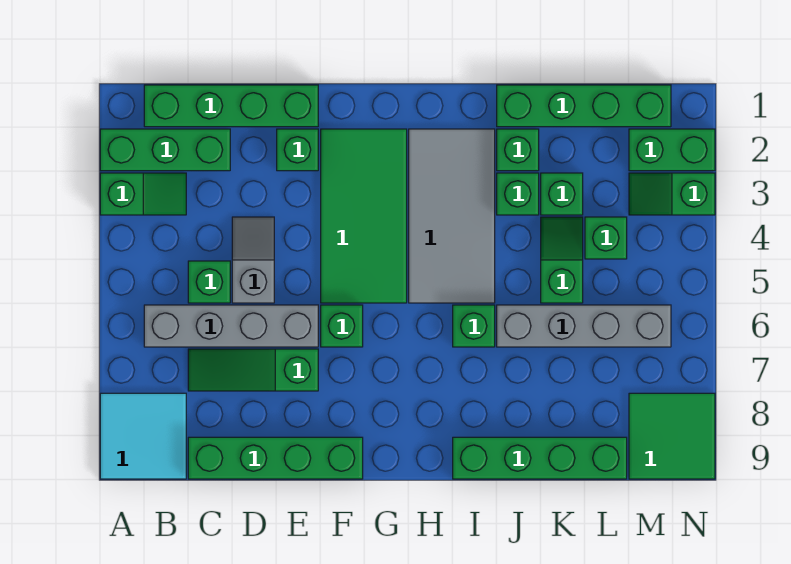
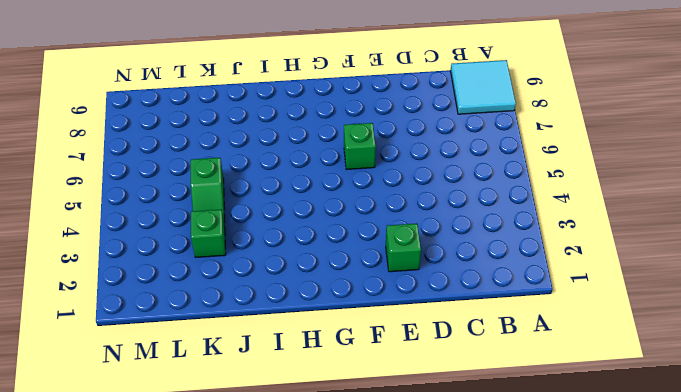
none -> green 1x3 brick [100,129,230,171]
none -> green 1x2 slope [100,173,186,215]
none -> green 1x4 brick [144,85,318,127]

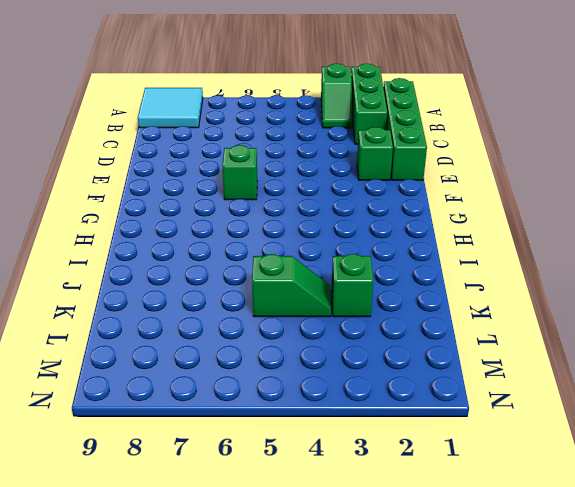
none -> grey 1x4 brick [144,305,318,347]
none -> green 1x1 brick [188,261,230,303]
none -> green 1x3 slope [188,349,318,391]

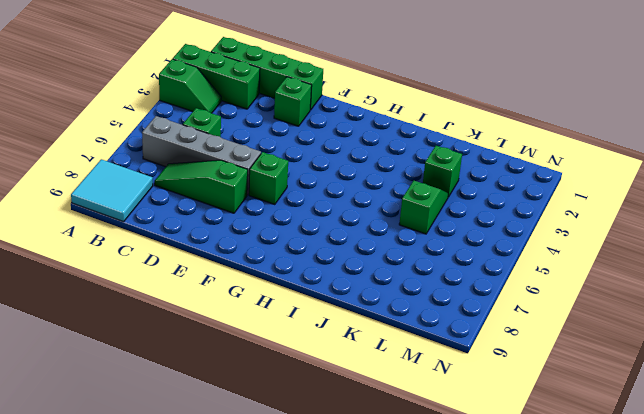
none -> green 1x4 brick [188,437,363,479]
none -> grey 1x2 slope [232,217,274,303]
none -> green 2x4 tile [321,129,407,303]

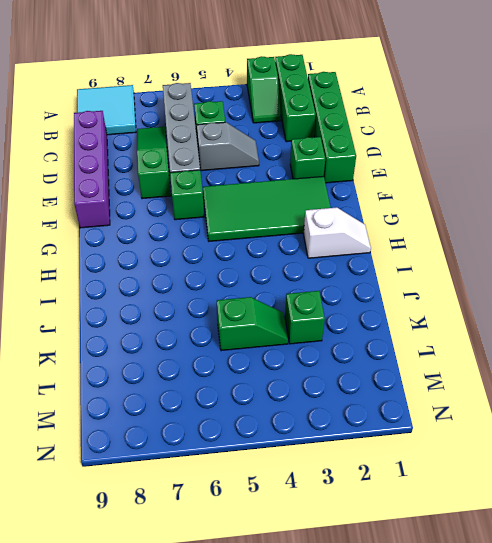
purple 1x4 brick [74,111,110,228] -> green 1x4 brick [188,437,363,479]
white 1x2 slope [303,207,371,258] -> grey 2x4 tile [409,129,495,303]
none -> green 1x1 brick [453,305,495,347]
none -> green 1x4 brick [453,437,627,479]
none -> green 1x4 brick [497,85,671,127]

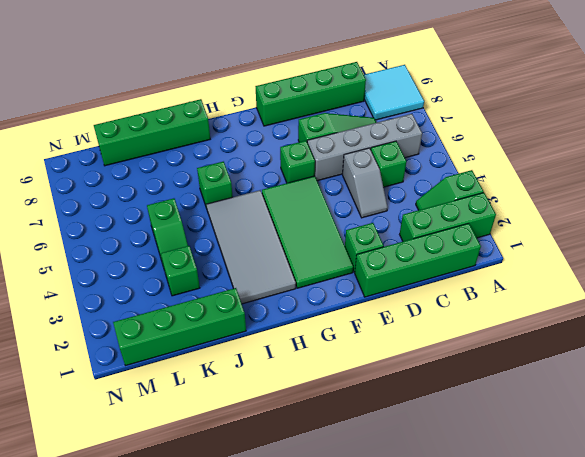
none -> green 1x1 brick [497,129,539,171]
none -> green 1x1 brick [497,173,539,215]
none -> grey 1x4 brick [497,305,671,347]

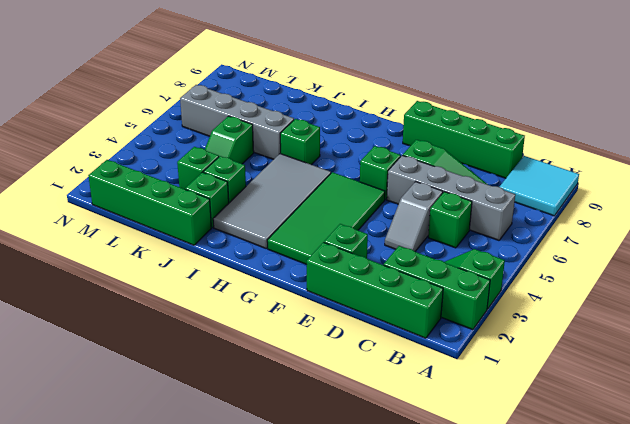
none -> green 1x4 brick [453,437,627,479]
none -> green 1x1 brick [585,217,627,259]
none -> green 1x2 brick [629,129,715,171]

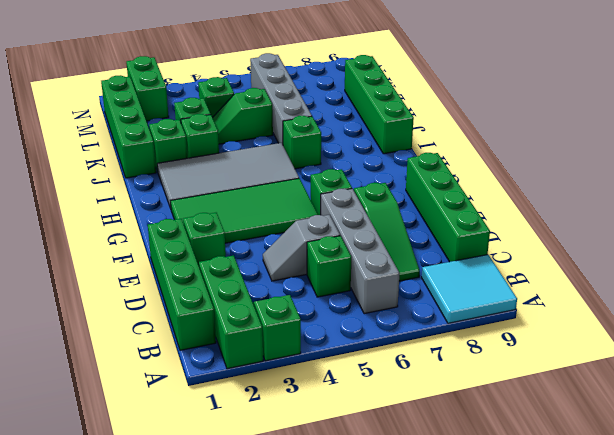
none -> green 1x2 slope [629,173,715,215]
none -> green 2x2 tile [629,393,715,479]

